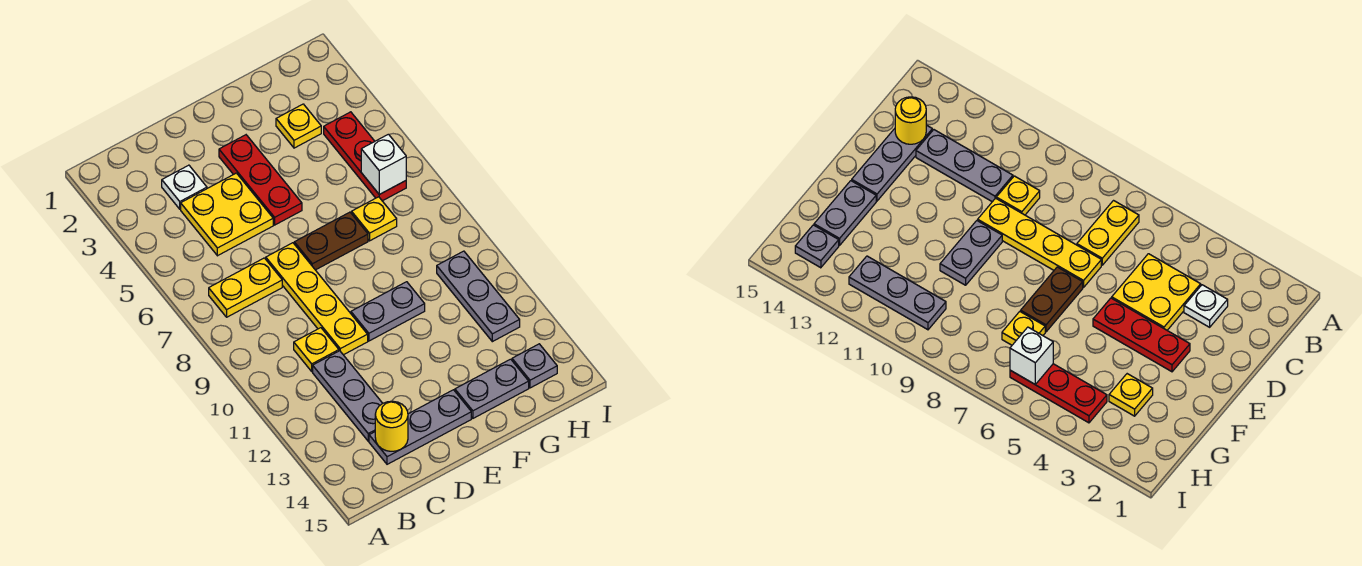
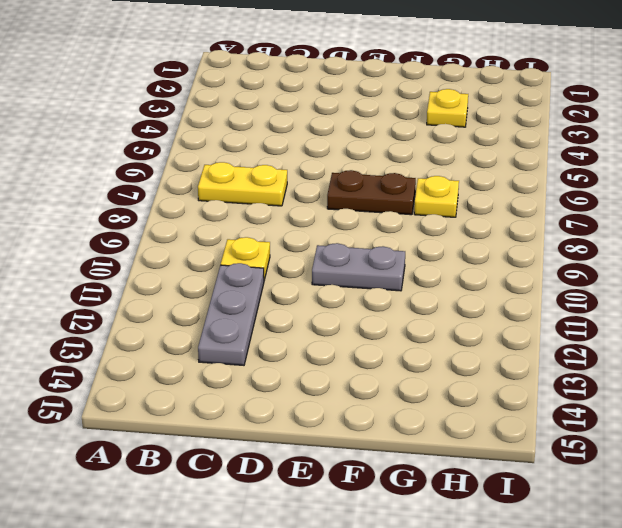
none -> white 1x1 plate [162,165,207,209]
none -> yellow 2x2 plate [181,173,273,256]
none -> grey 1x3 plate [369,390,471,464]

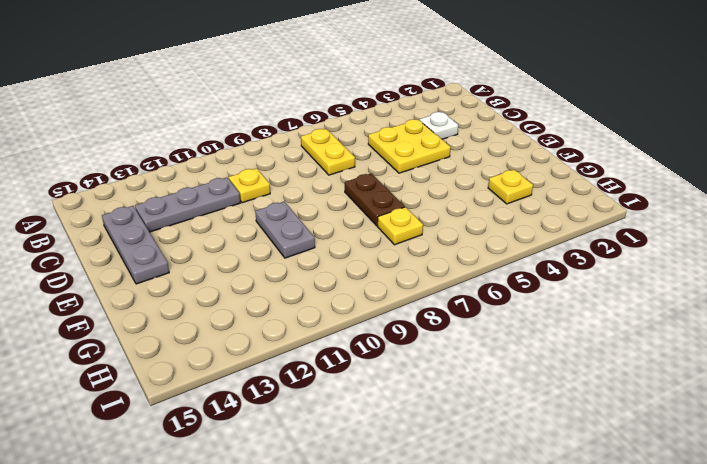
none -> yellow 1x4 plate [266,243,368,355]
none -> red 1x3 plate [219,135,302,225]
none -> grey 1x2 plate [455,359,529,418]

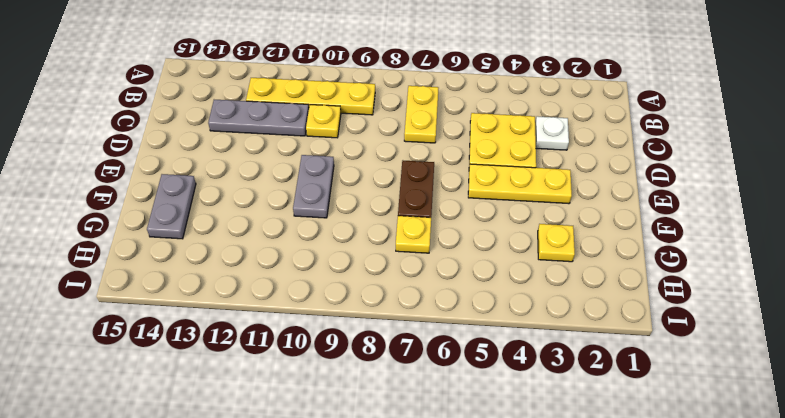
yellow 1x4 plate [246,78,375,115] -> yellow 1x4 plate moved to [266,243,368,355]
yellow 1x3 plate [468,164,572,204] -> red 1x3 plate [219,135,302,225]
none -> grey 1x3 plate [369,390,471,464]
none -> red 1x3 plate [324,112,406,201]
none -> grey 1x3 plate [437,251,520,342]

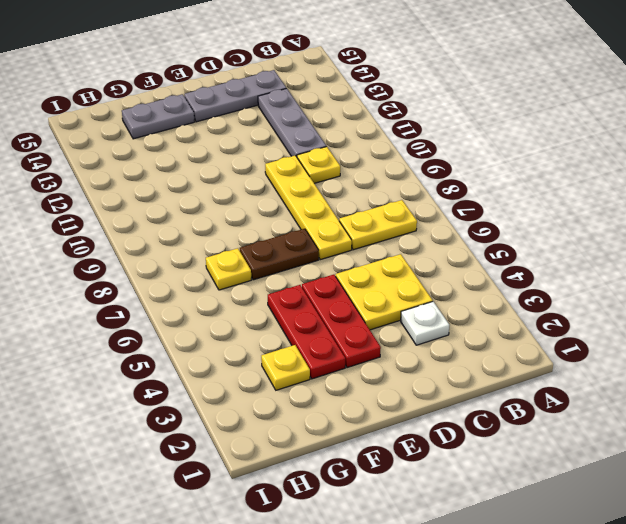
red 1x3 plate [268,285,345,379] -> red 1x3 plate moved to [324,112,406,201]
none -> grey 1x2 plate [351,282,425,341]
none -> grey 1x3 plate [437,251,520,342]
none -> grey 1x1 plate [512,344,557,388]

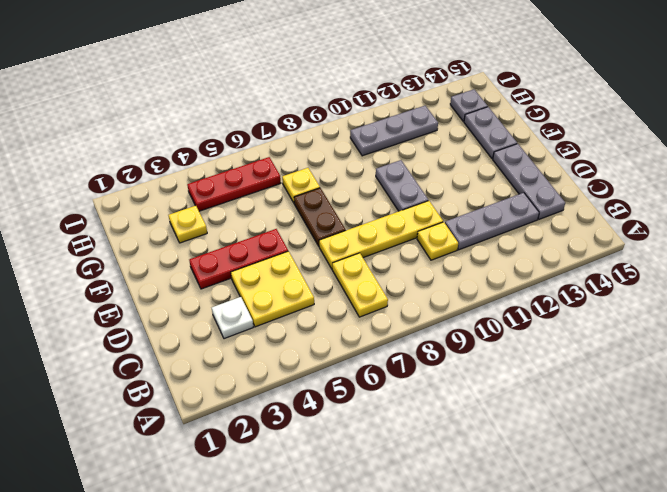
none -> yellow 1x1 round brick [375,401,408,451]
none -> white 1x1 brick [361,134,406,194]

